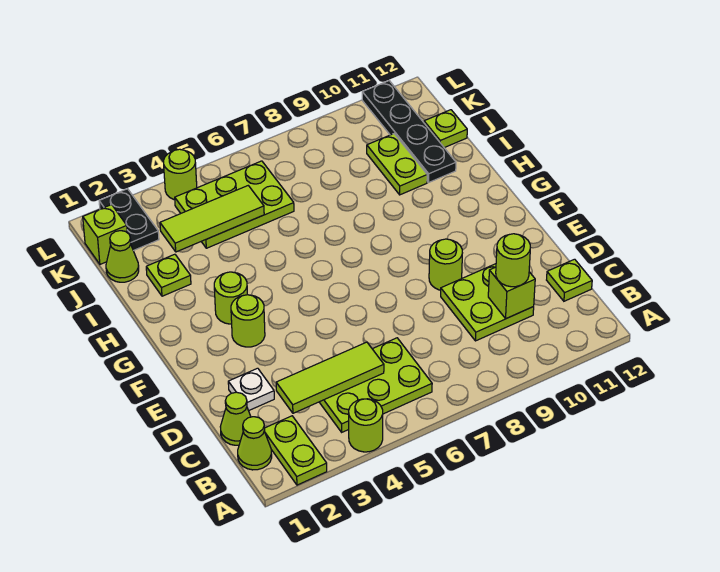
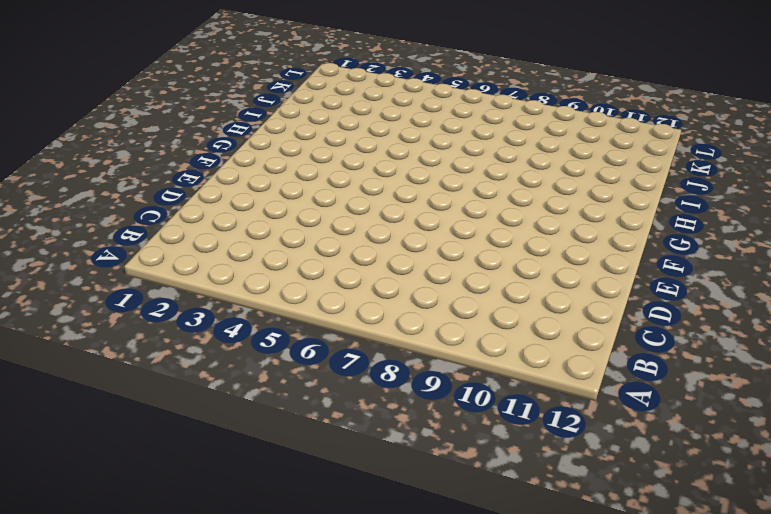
none -> lime 1x2 plate [264,416,327,485]
none -> lime 1x1 round brick [349,399,383,452]
none -> lime 1x1 cone [238,417,272,470]

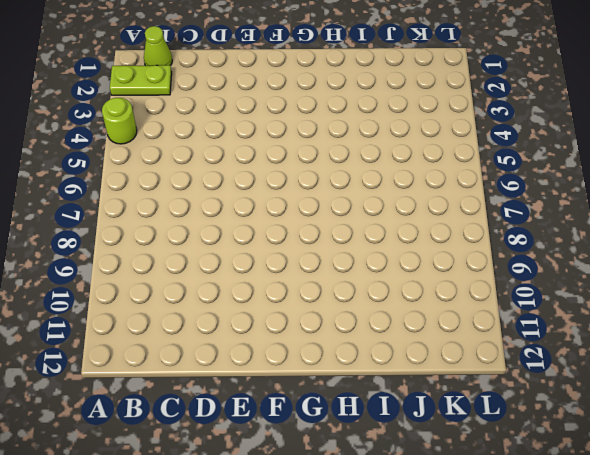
none -> lime 2x3 plate [319,338,432,432]
none -> lime 1x1 cone [220,392,251,445]
none -> lime 2x2 plate [441,264,534,341]

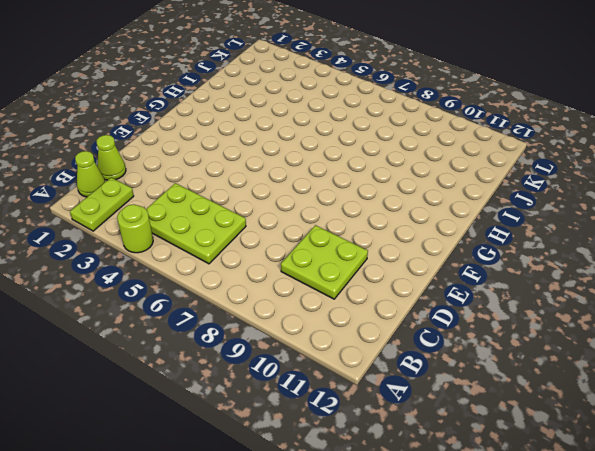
none -> lime 1x1 plate [547,259,592,301]
none -> white 1x1 plate [228,368,274,411]
none -> lime 1x1 round brick [429,239,462,290]

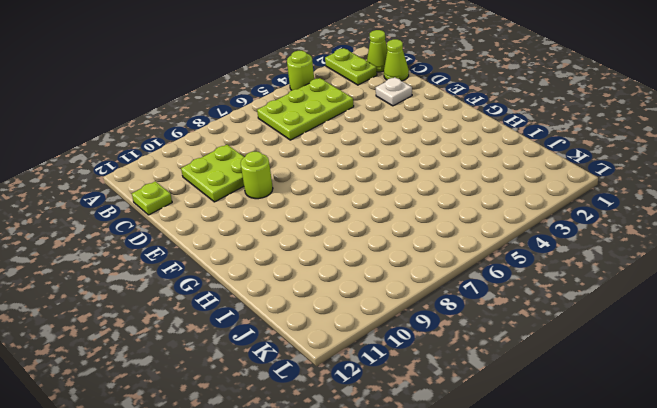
none -> lime 1x1 round brick [231,295,265,347]
none -> lime 1x1 round brick [214,272,247,324]
none -> lime 1x1 plate [146,254,191,296]

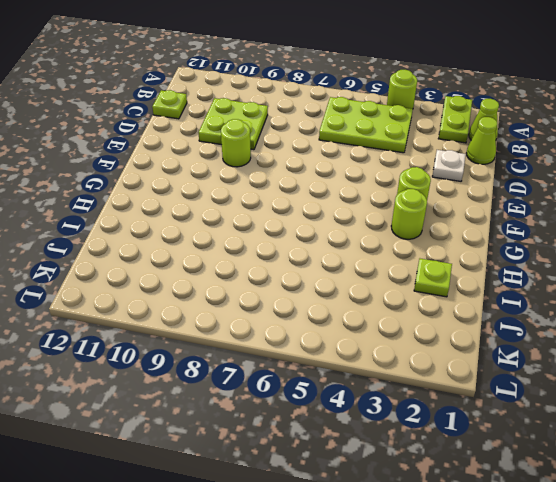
none -> lime 1x2 plate [367,134,427,195]
none -> black 1x4 plate [362,81,456,183]
none -> lime 1x1 cone [106,231,139,282]

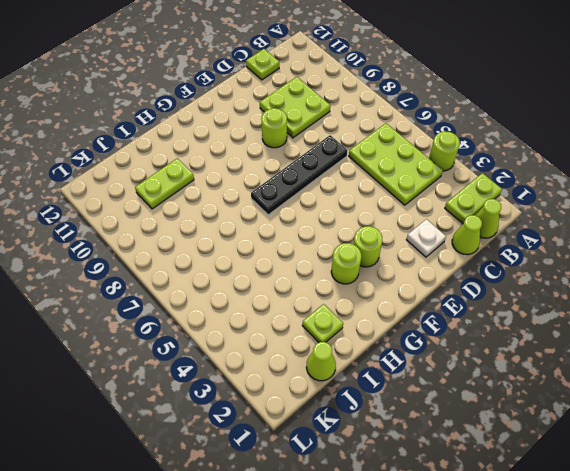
black 1x4 plate [251,135,347,215] -> black 1x4 plate moved to [362,81,456,183]
none -> lime 2x3 plate [175,161,294,248]
none -> lime 1x1 plate [424,110,467,148]
none -> lime 1x1 brick [83,205,127,264]

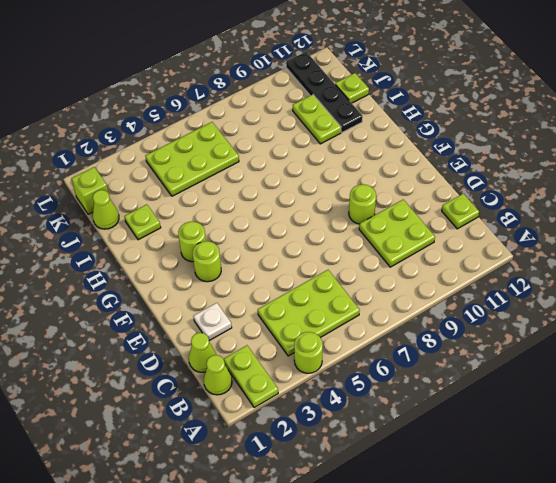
none -> black 1x2 plate [99,189,159,251]
none -> lime 1x1 round brick [164,149,197,200]
none -> lime 1x3 tile [276,342,384,413]

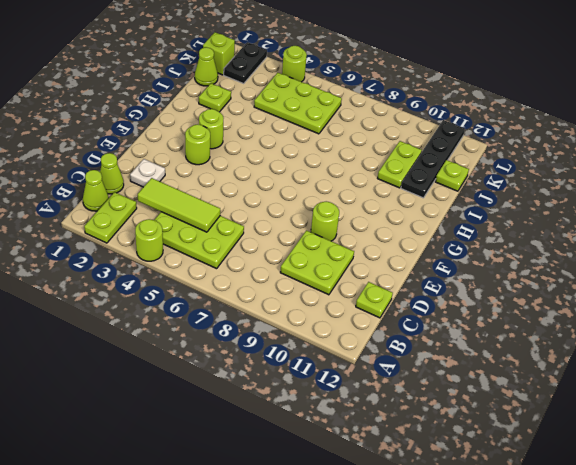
none -> lime 1x1 brick [488,267,535,319]
none -> lime 1x3 tile [160,186,264,252]
none -> lime 1x1 round brick [496,234,531,287]

